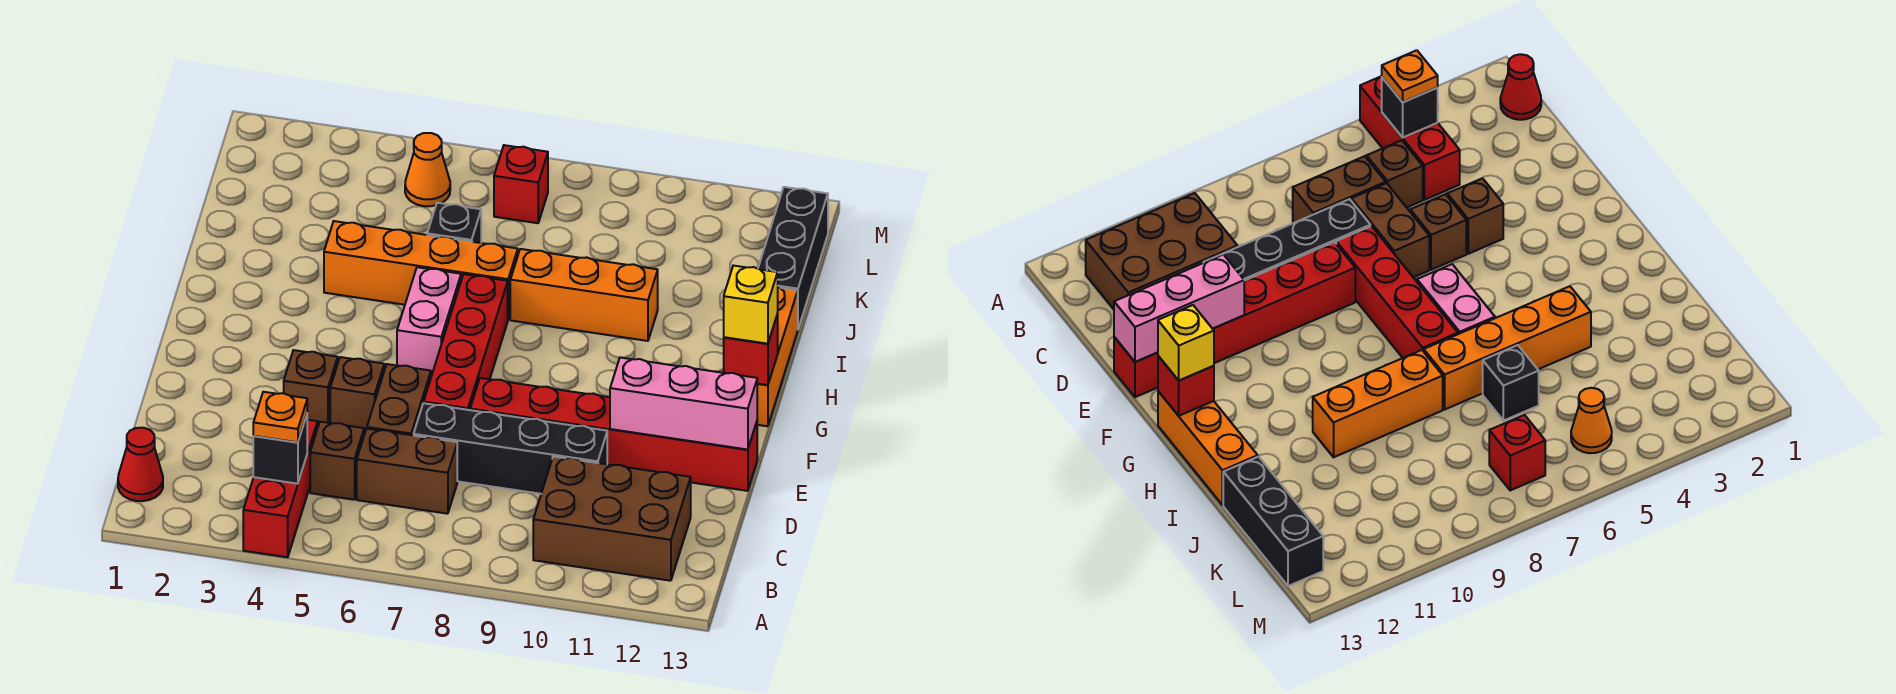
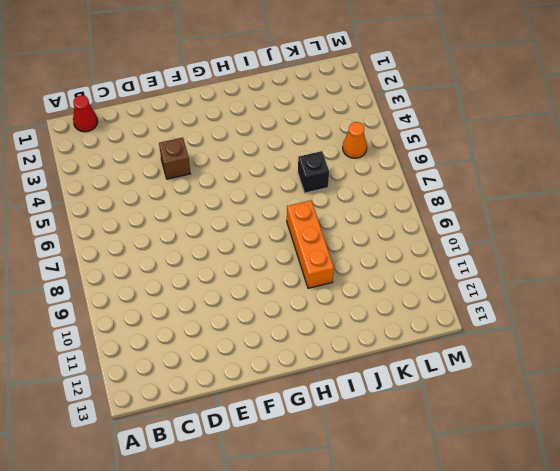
none -> red 1x3 brick [243,420,318,557]
none -> brown 2x3 brick [533,456,691,581]
none -> brown 1x1 brick [310,422,364,500]

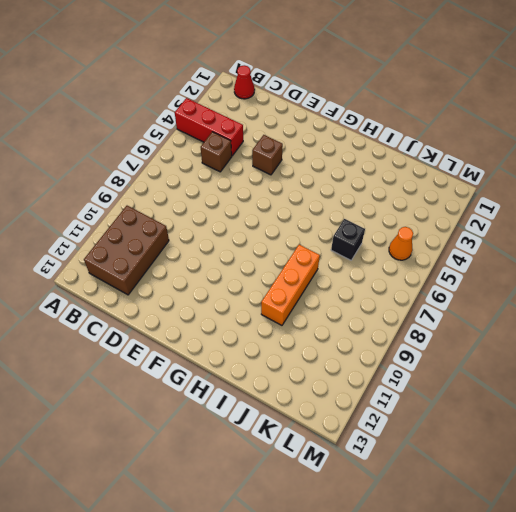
none -> brown 1x2 brick [357,429,457,514]
none -> brown 1x2 brick [367,364,431,435]
none -> black 1x4 brick [414,403,607,494]

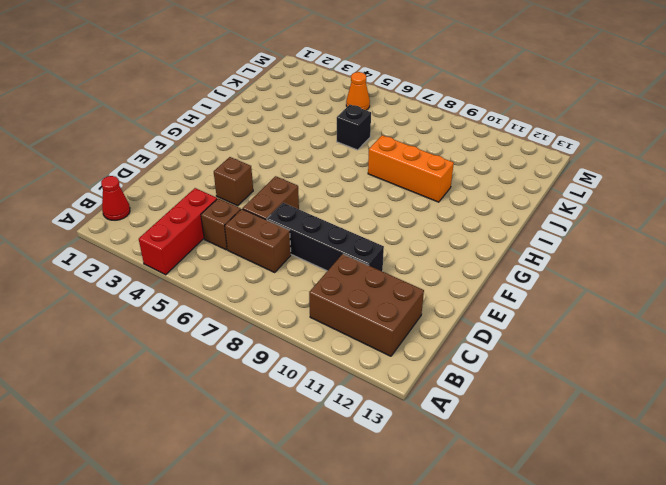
none -> brown 1x1 brick [330,357,384,434]
none -> red 1x4 brick [424,274,508,410]
none -> red 1x6 brick [470,378,757,491]

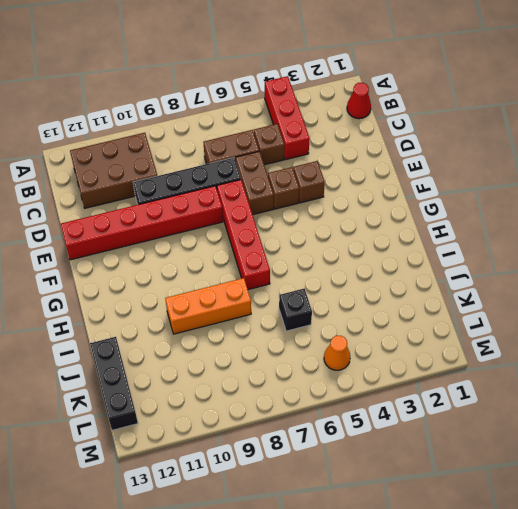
none -> pink 1x2 brick [397,267,461,376]
none -> orange 1x3 brick [757,287,798,426]
none -> orange 1x4 brick [324,221,518,319]

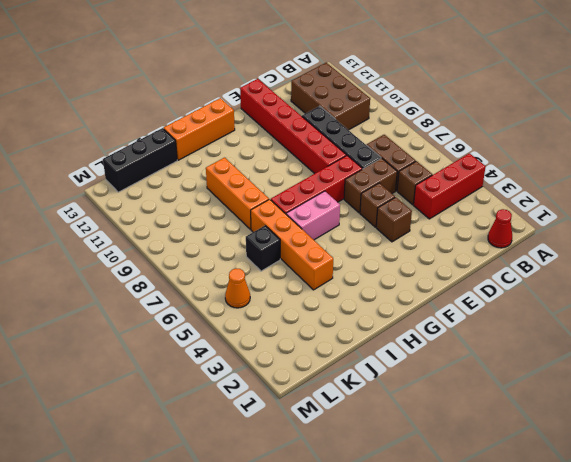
none -> red 1x1 brick [494,145,548,223]
none -> black 1x1 brick [253,415,307,484]
none -> pink 1x3 brick [610,357,757,450]

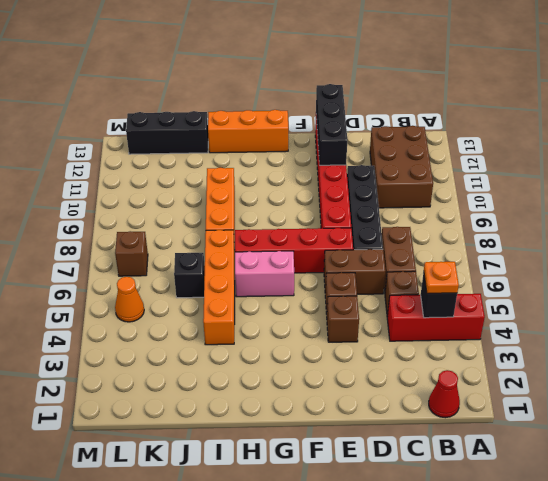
black 1x3 brick [316,84,347,165] -> pink 1x3 brick [610,357,757,450]
brown 1x1 brick [115,231,148,276] -> red 1x1 brick [494,145,548,223]
none -> red 1x1 brick [724,314,778,385]
none -> yellow 1x1 brick [724,266,778,344]

